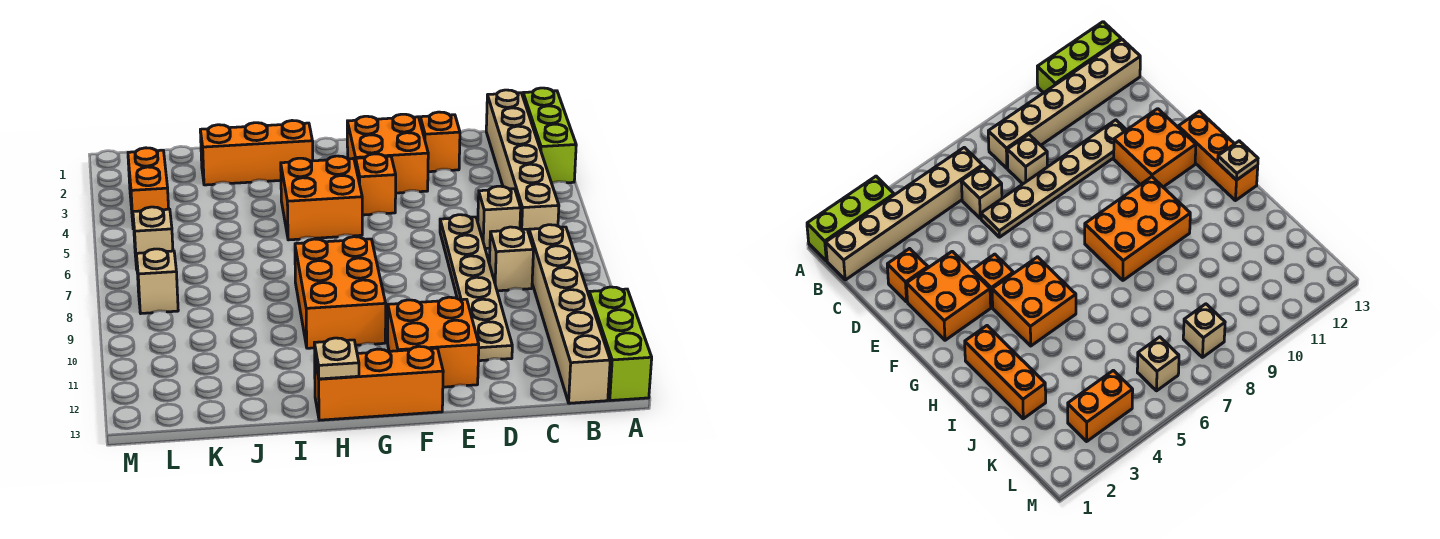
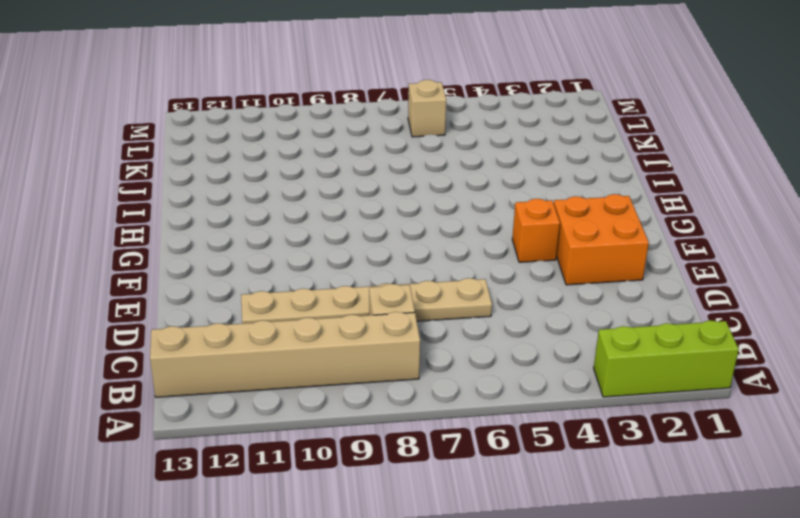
none -> lime 1x3 brick [589,287,652,401]
none -> tan 1x6 brick [486,90,559,233]
none -> tan 1x1 brick [478,186,521,249]

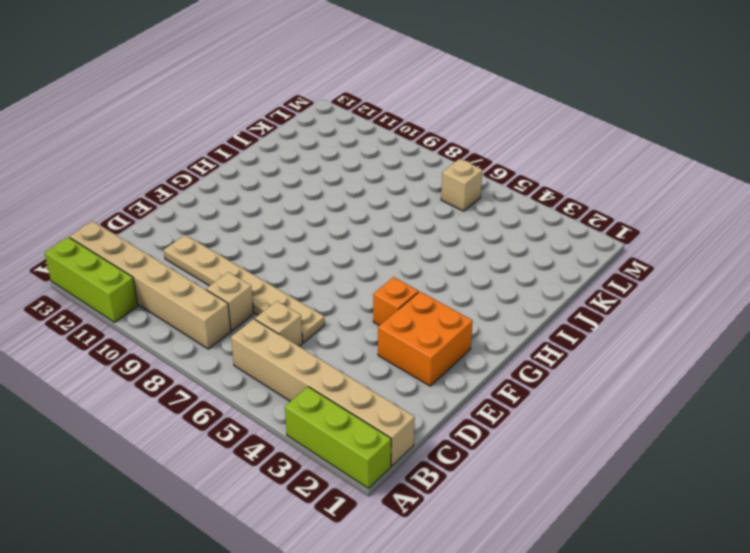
none -> orange 1x1 brick [420,112,460,172]
none -> orange 2x2 brick [388,297,479,387]
none -> orange 1x3 brick [315,346,443,420]

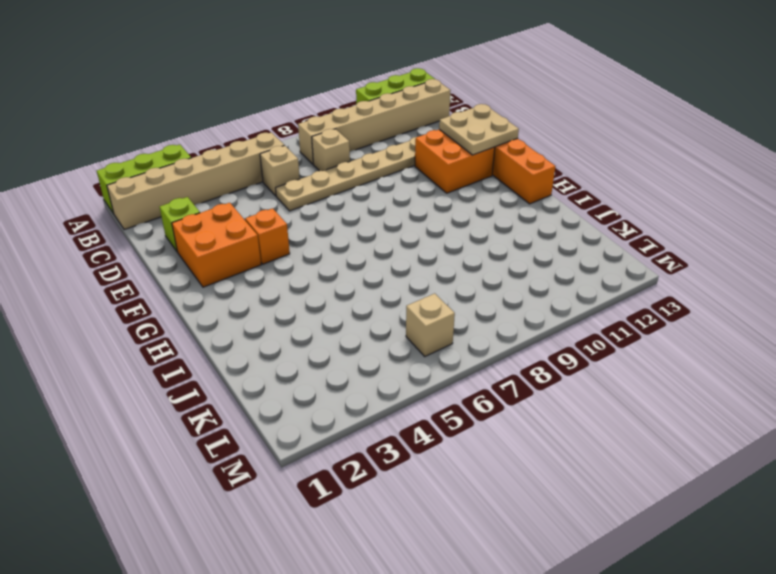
lime 1x1 brick [160,197,200,251] -> orange 1x1 brick [420,112,460,172]
tan 2x2 plate [439,104,519,155] -> none
none -> orange 2x2 brick [281,156,362,240]
none -> orange 2x3 brick [295,237,386,348]
none -> orange 1x3 brick [200,121,313,185]

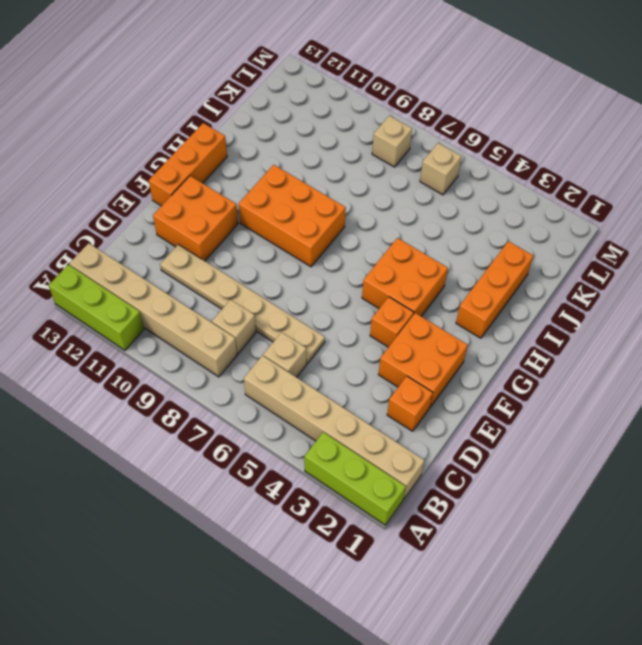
none -> orange 1x2 brick [128,148,169,229]
none -> tan 1x1 plate [314,338,359,379]

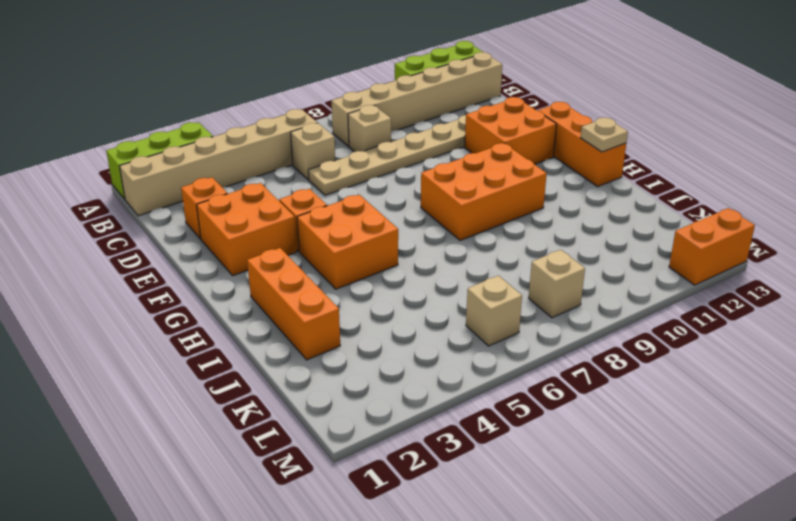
orange 1x2 brick [669,208,755,285] -> orange 1x2 brick moved to [128,148,169,229]

